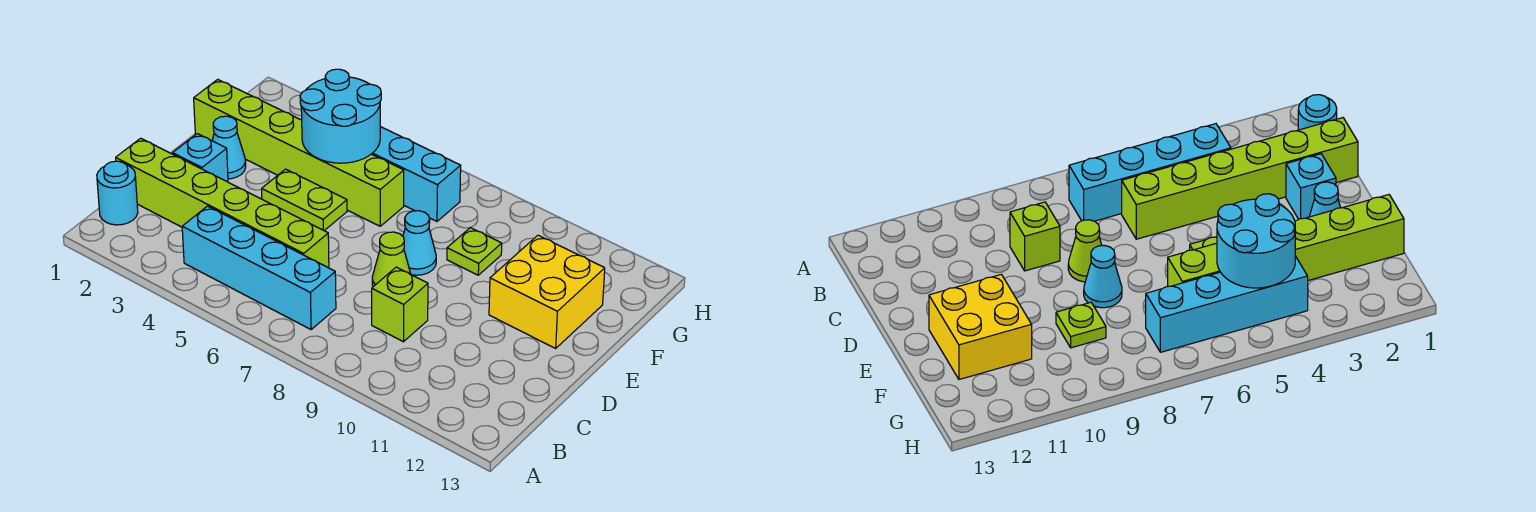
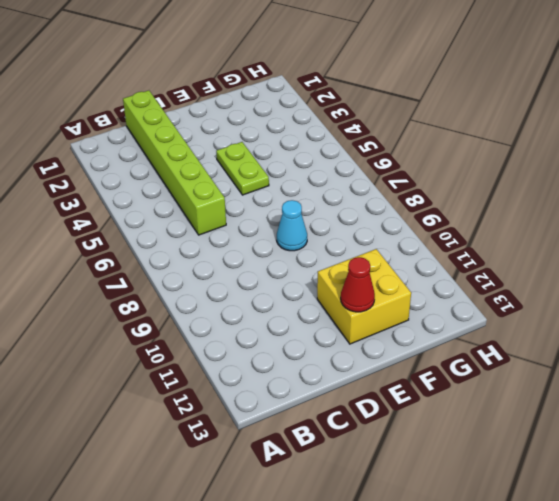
red 1x1 cone [341,257,375,312] -> none
none -> cyan 1x1 round brick [97,161,138,225]
none -> cyan 1x4 brick [182,206,336,329]
none -> lime 1x1 brick [372,267,428,342]

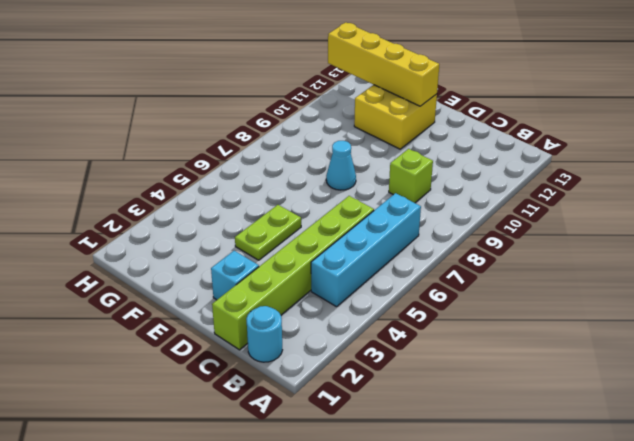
yellow 1x4 brick [328,23,439,106] -> none
none -> lime 1x1 cone [372,232,411,287]
none -> cyan 1x1 cone [212,116,246,179]
none -> lime 1x6 brick [194,79,404,226]

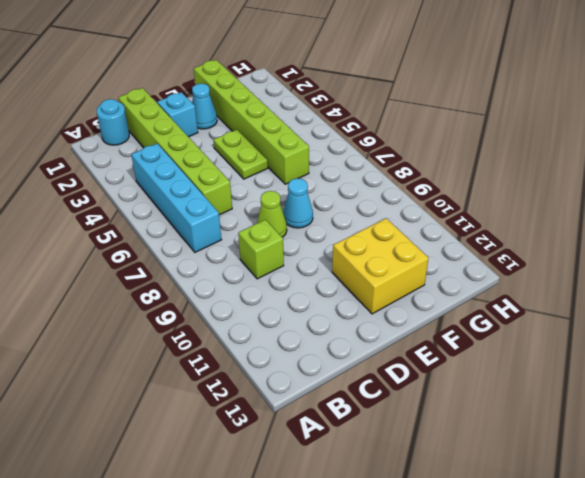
none -> lime 1x1 plate [447,228,502,275]
none -> cyan 1x4 brick [372,127,461,221]
none -> cyan 2x2 round brick [300,69,381,163]

